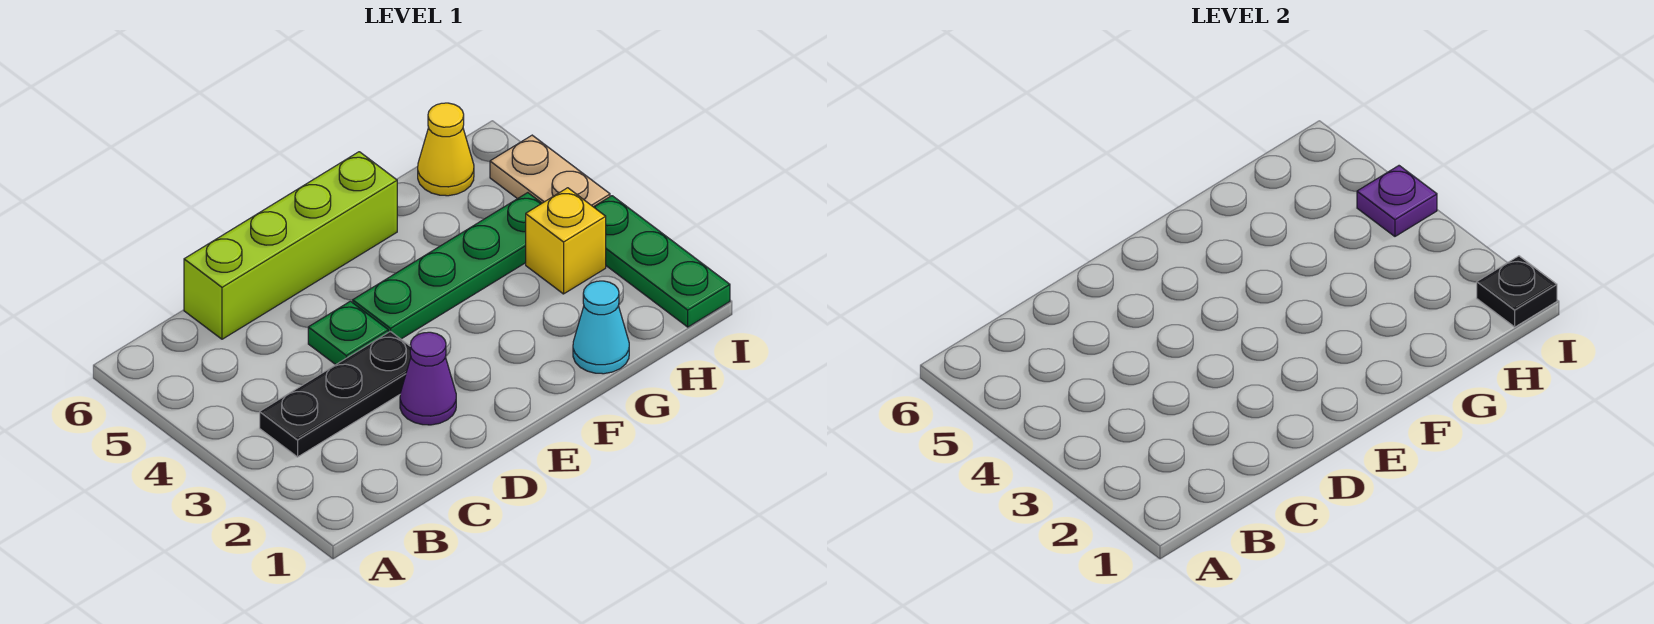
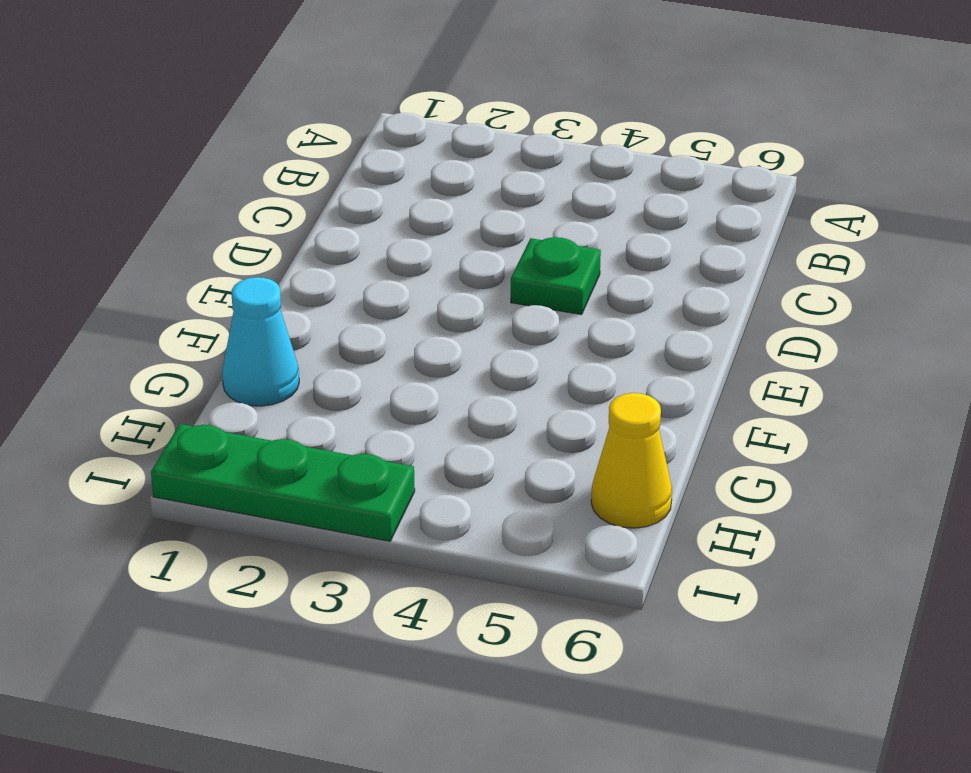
none -> black 1x3 plate [260,331,411,457]
none -> lime 1x4 brick [184,152,397,339]
none -> purple 1x1 cone [400,332,456,425]

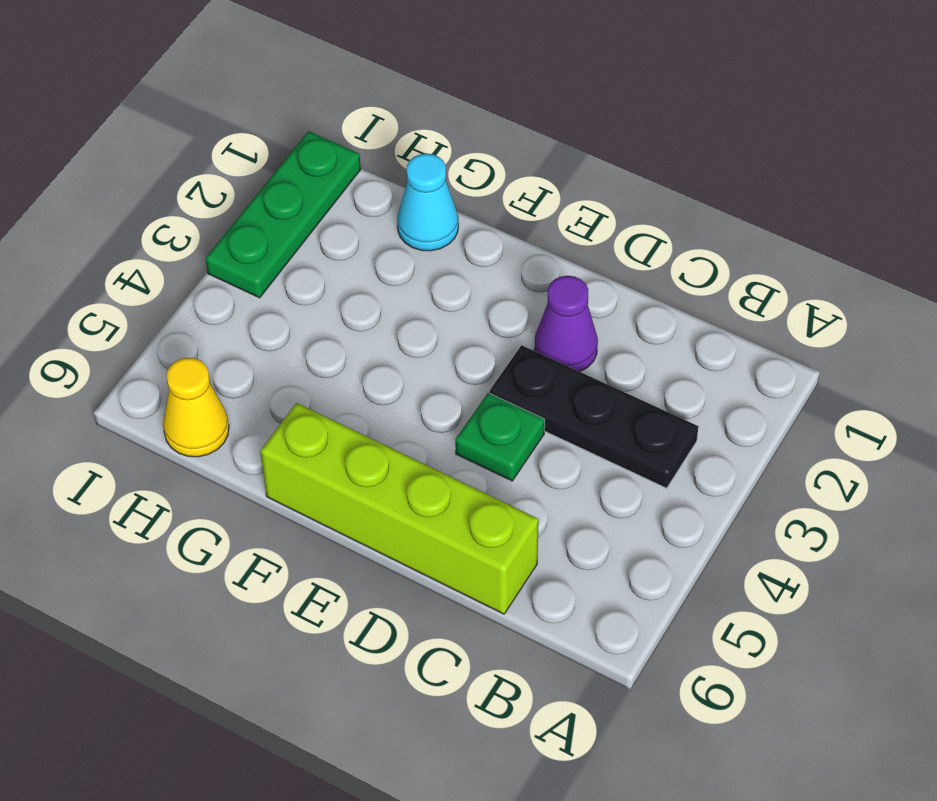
none -> green 1x4 plate [353,193,542,339]
none -> yellow 1x1 brick [526,188,606,294]
none -> tan 1x2 plate [490,135,610,207]

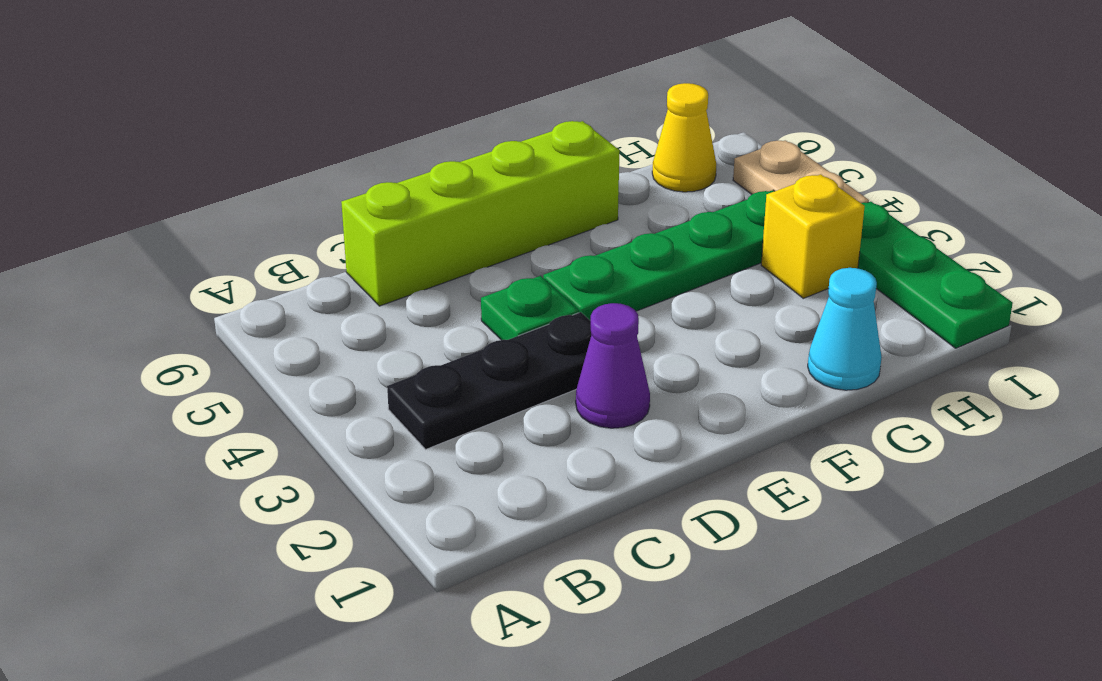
none -> black 1x1 plate [1477,256,1557,327]
none -> purple 1x1 plate [1357,166,1437,236]

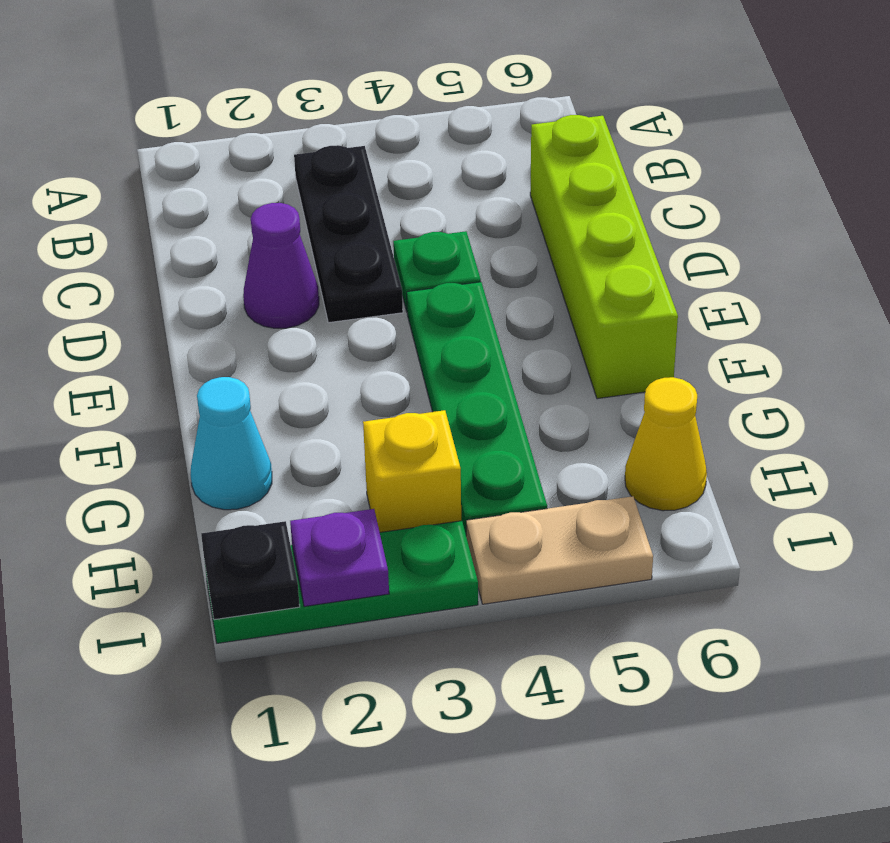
purple 1x1 plate [290,509,389,606] -> purple 1x1 plate moved to [1357,166,1437,236]

